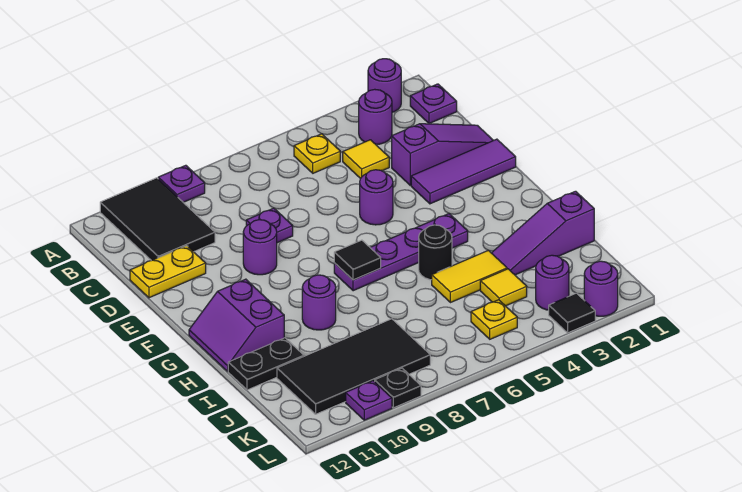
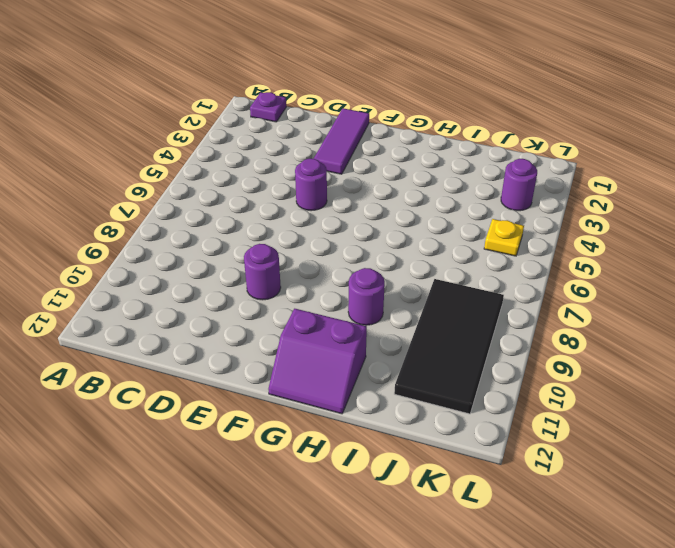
none -> purple 1x1 round brick [368,59,401,112]
none -> purple 1x1 plate [158,165,205,202]
none -> black 2x3 tile [100,178,215,261]

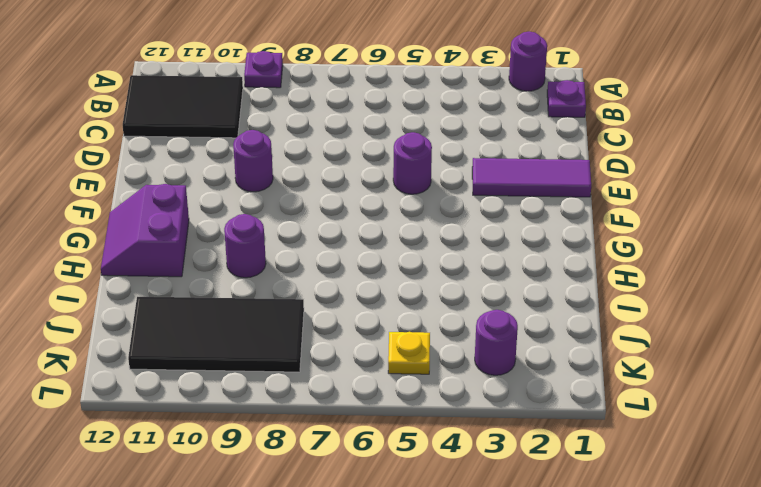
black 2x3 tile [123,75,243,138] -> black 2x3 tile turned to [100,178,215,261]
none -> purple 1x1 round brick [359,89,392,144]
none -> yellow 1x1 plate [294,134,340,173]
none -> yellow 1x1 tile [343,140,389,179]

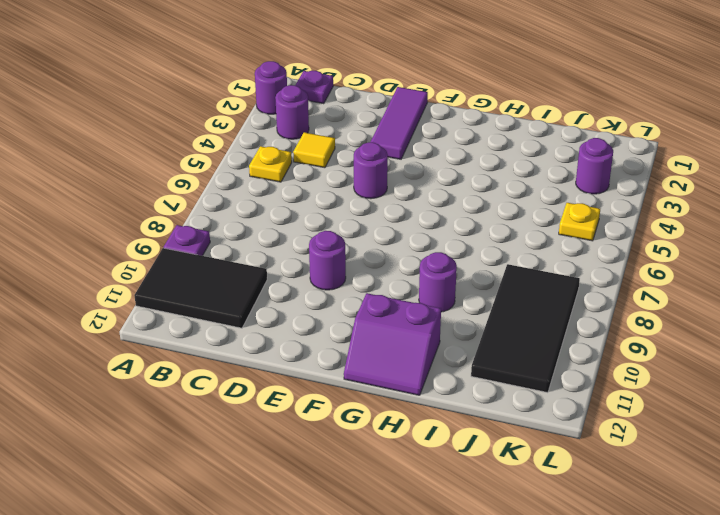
none -> purple 1x3 slope [392,124,493,185]
none -> purple 1x1 plate [246,208,293,243]
none -> yellow 1x2 plate [130,246,206,298]

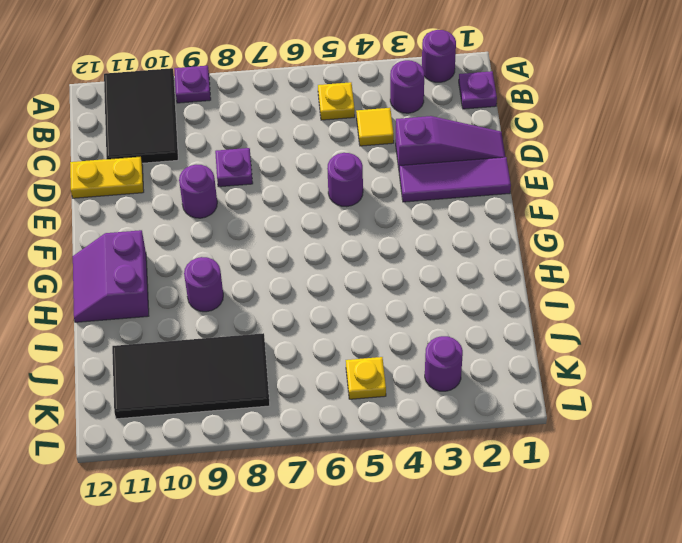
none -> purple 1x4 plate [334,214,468,291]
none -> black 1x1 round brick [419,225,452,280]
none -> purple 1x3 slope [492,191,594,275]

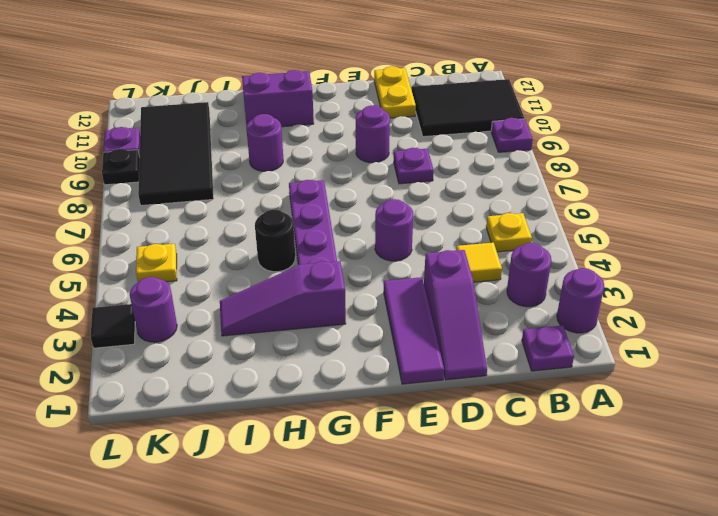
purple 1x3 slope [220,261,346,336] -> purple 1x3 slope turned to [492,191,594,275]
none -> yellow 1x2 tile [432,250,507,303]
none -> black 1x2 plate [228,338,304,390]
none -> yellow 1x1 tile [480,269,527,306]

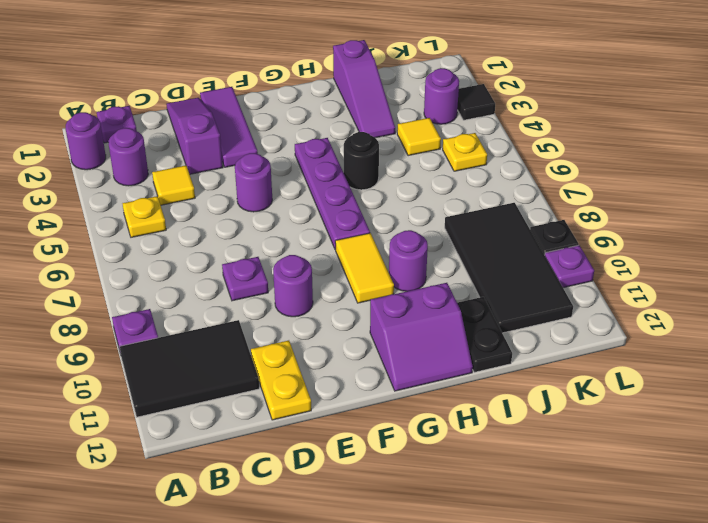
yellow 1x2 tile [335,233,394,303] -> yellow 1x2 tile moved to [432,250,507,303]
none -> purple 1x1 round brick [584,261,618,316]
none -> black 1x1 tile [334,240,381,280]

